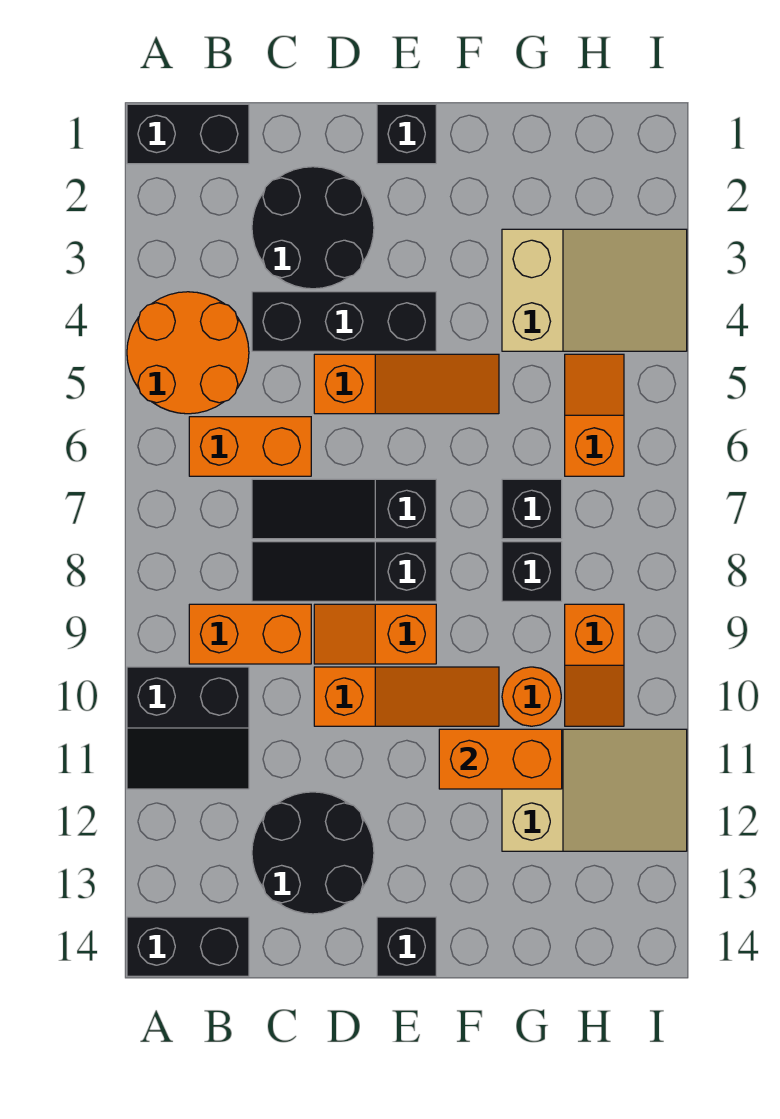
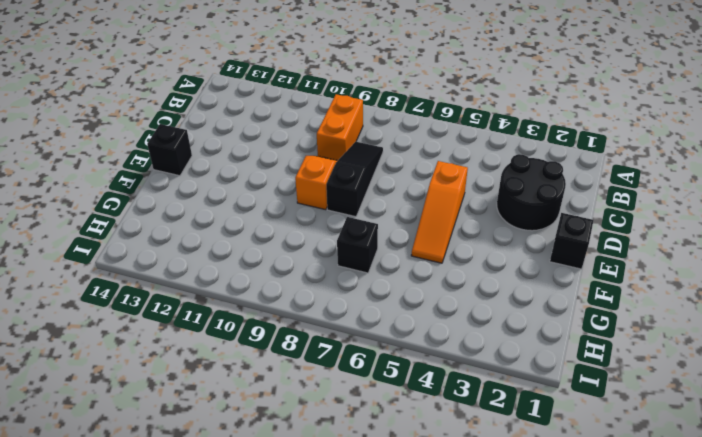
none -> black 1x2 brick [127,104,249,164]
none -> orange 2x2 round brick [127,292,249,414]
none -> black 2x2 slope [127,667,249,789]

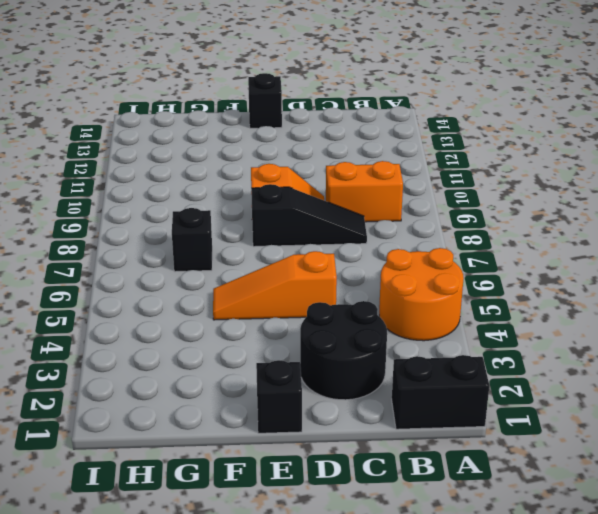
none -> black 2x2 slope [127,667,249,789]
none -> black 1x2 brick [127,917,249,976]
none -> orange 1x2 brick [189,417,311,476]

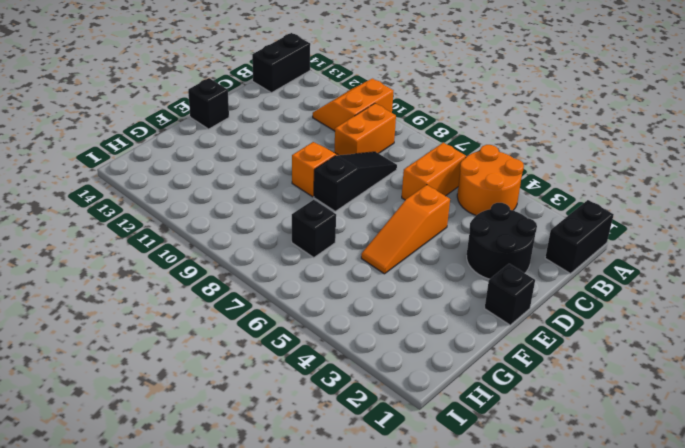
orange 2x2 slope [313,79,393,131] -> black 2x2 slope [127,667,249,789]
none -> black 1x3 brick [252,292,436,351]
none -> black 1x3 slope [252,479,436,539]
none -> black 2x2 round brick [252,792,374,914]

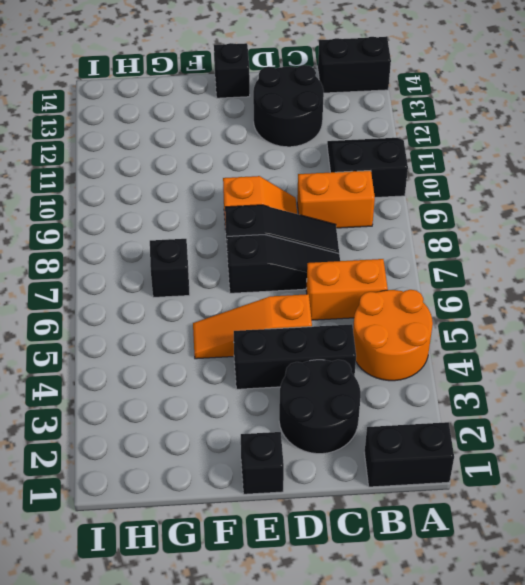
none -> orange 1x3 slope [314,667,499,726]
none -> tan 2x3 slope [502,229,687,351]
none -> black 1x1 brick [502,542,562,601]

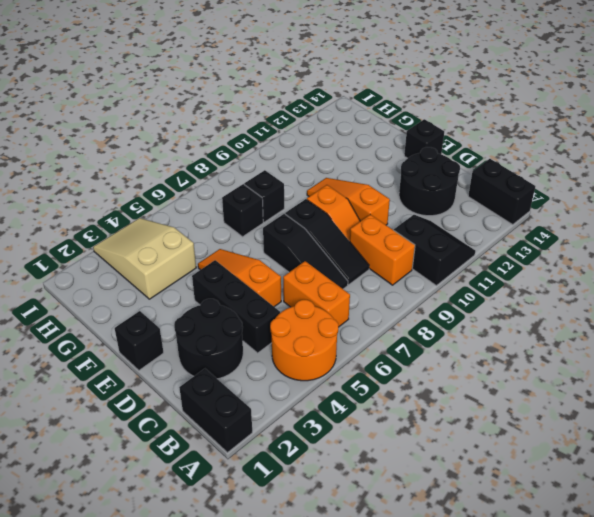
none -> orange 1x1 round brick [502,667,561,726]
none -> tan 2x3 slope [502,729,687,851]
none -> orange 1x2 slope [565,354,624,476]

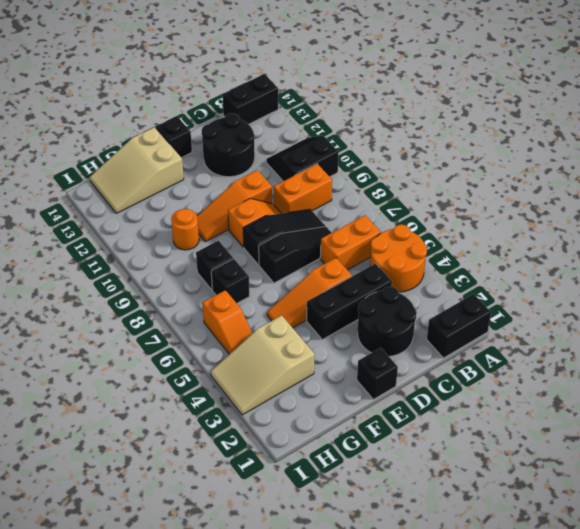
tan 2x3 slope [90,127,184,213] -> tan 2x3 slope moved to [502,729,687,851]
none -> orange 1x2 slope [565,604,624,726]
none -> orange 1x2 brick [439,729,562,789]

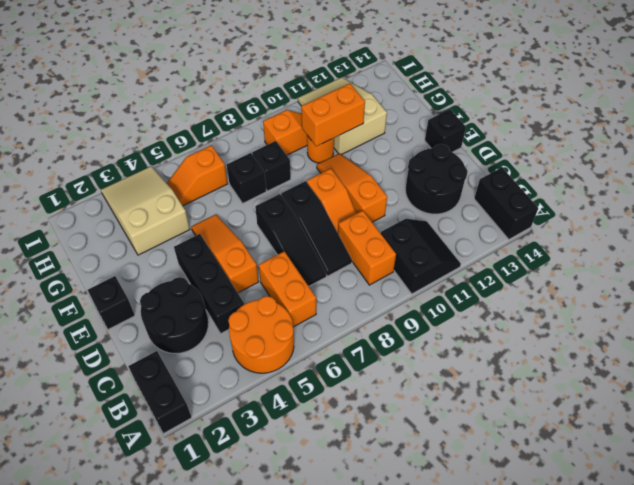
orange 1x2 brick [301,83,365,146] -> orange 1x2 brick turned to [439,729,562,789]

